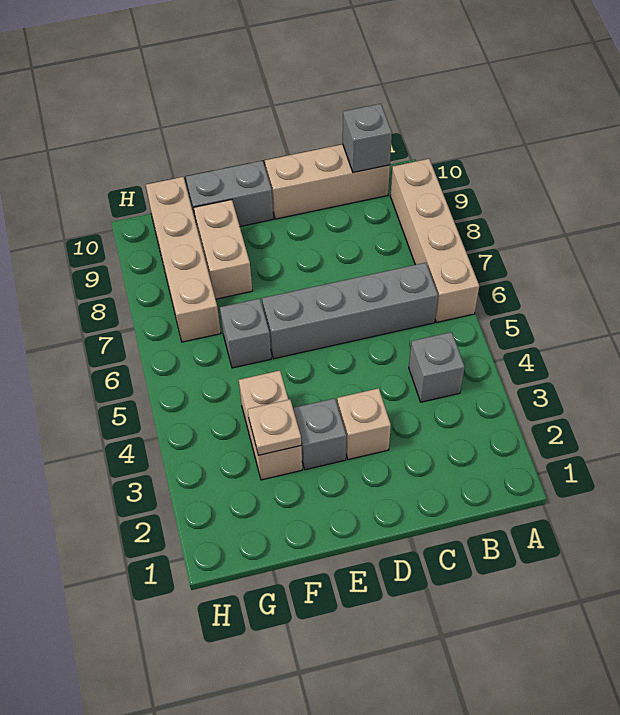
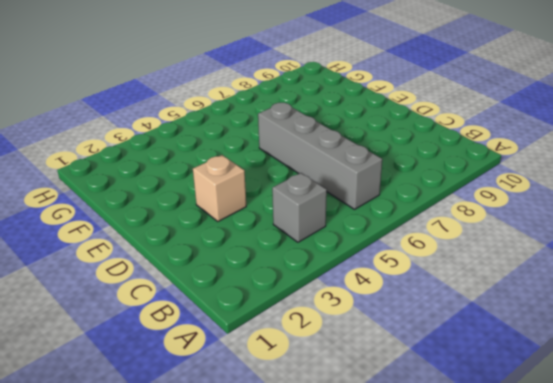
none -> tan 1x4 brick [390,159,479,322]
none -> tan 1x3 brick [265,144,390,219]
none -> grey 1x1 brick [293,398,346,470]

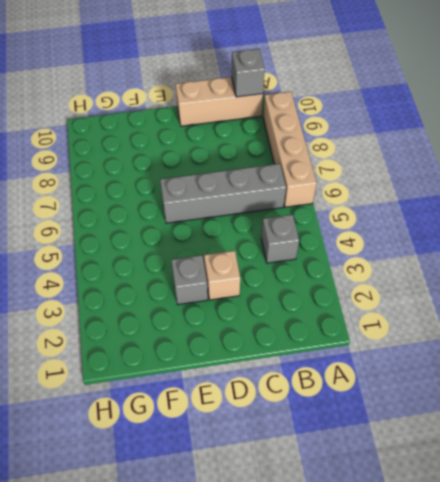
none -> grey 1x2 brick [186,161,273,226]
none -> tan 1x2 brick [239,371,302,480]
none -> grey 1x1 brick [220,299,271,368]

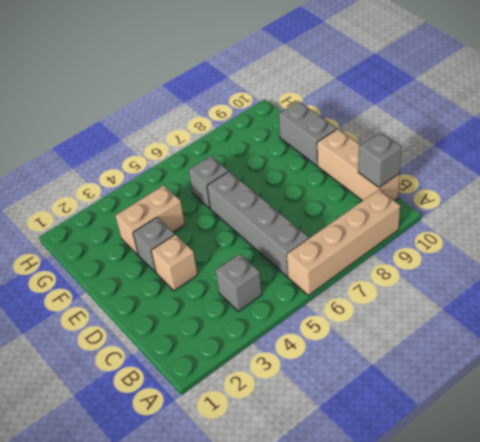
none -> tan 1x2 brick [194,200,252,299]
none -> tan 1x4 brick [146,177,221,342]
none -> tan 1x1 plate [248,399,301,455]

